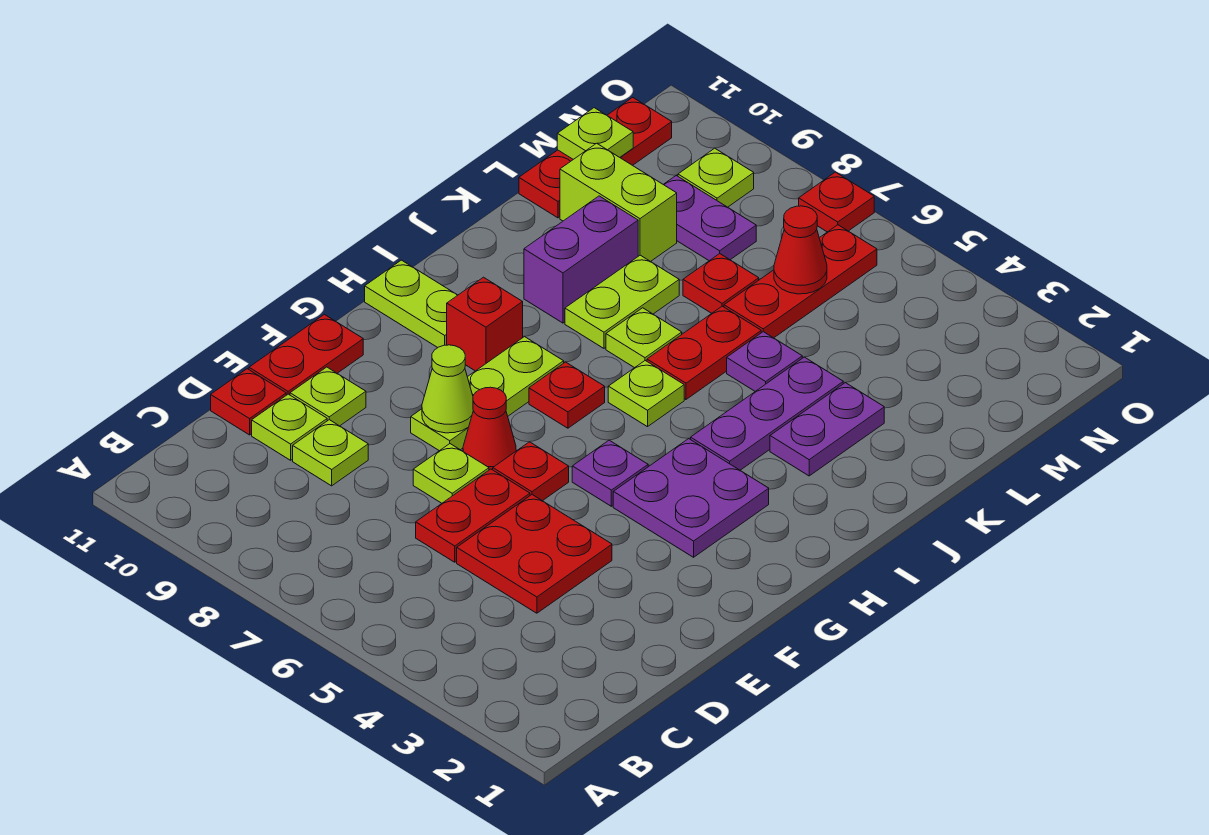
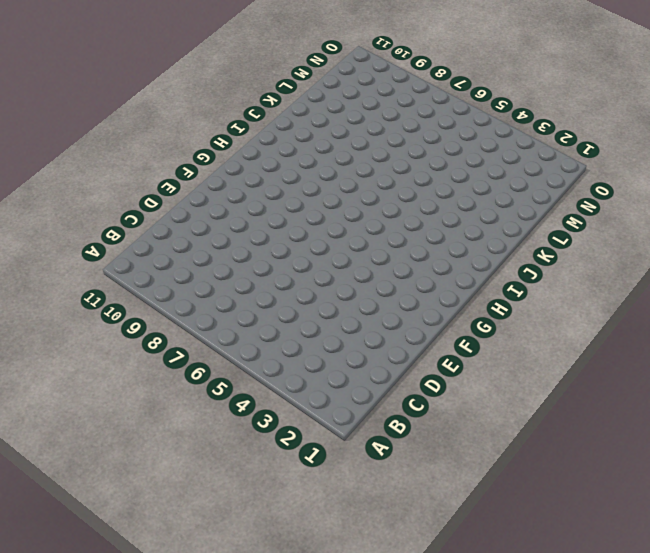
none -> red 2x2 plate [457,495,612,613]
none -> red 1x2 plate [416,469,530,562]
none -> lime 1x1 plate [293,420,368,486]
none -> lime 1x1 plate [252,394,327,460]

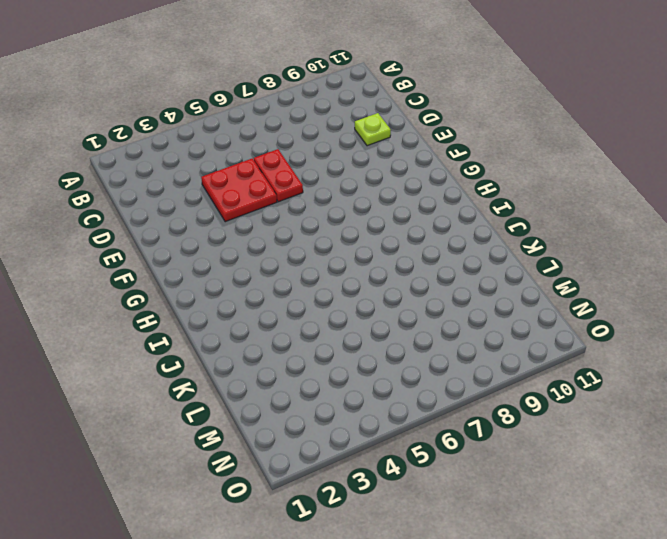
none -> lime 1x1 plate [293,420,368,486]
none -> red 1x1 plate [211,369,286,435]
none -> lime 1x1 plate [413,444,489,503]
none -> lime 1x1 plate [290,367,366,426]

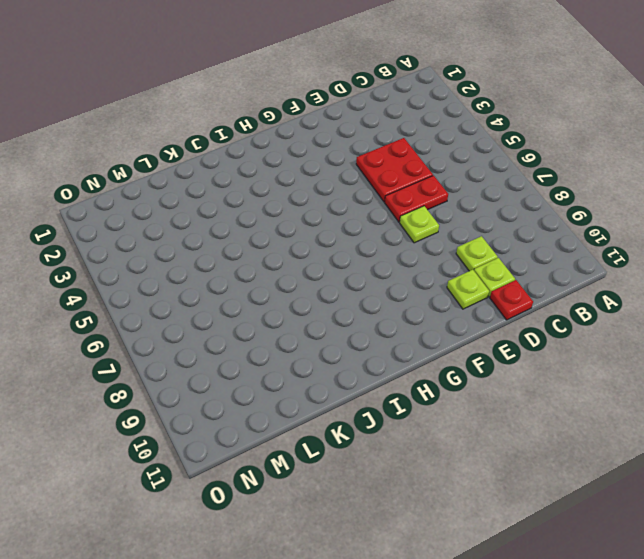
none -> red 1x2 plate [249,314,363,395]
none -> red 1x1 plate [493,442,569,501]
none -> red 1x1 cone [463,387,516,470]
none -> lime 1x3 plate [411,337,564,451]

